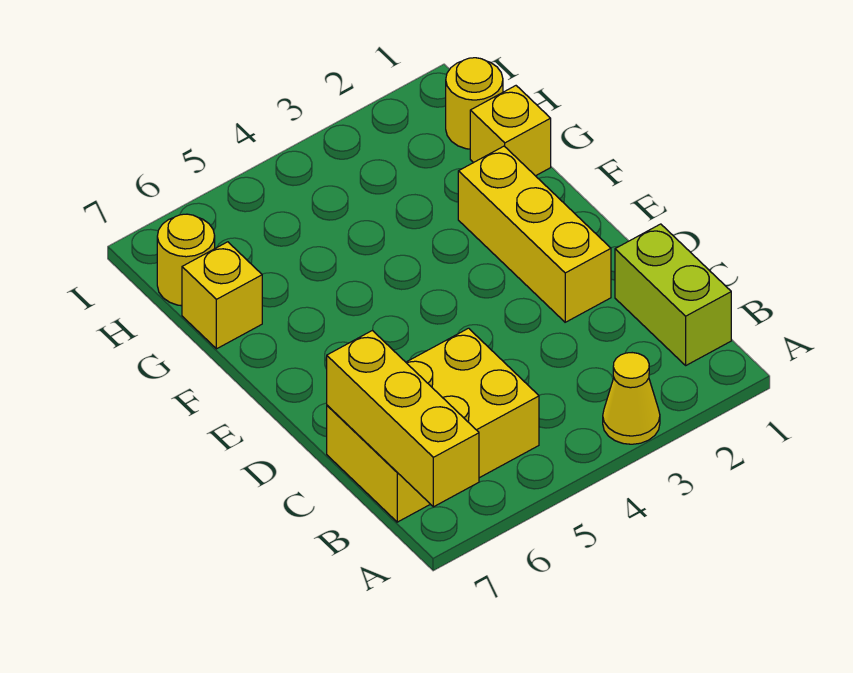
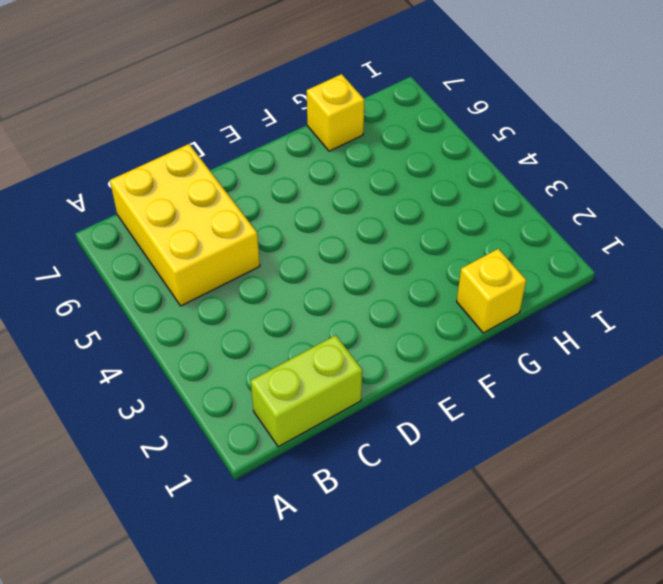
none -> yellow 1x1 cone [603,353,660,444]
none -> yellow 1x3 brick [458,146,611,322]

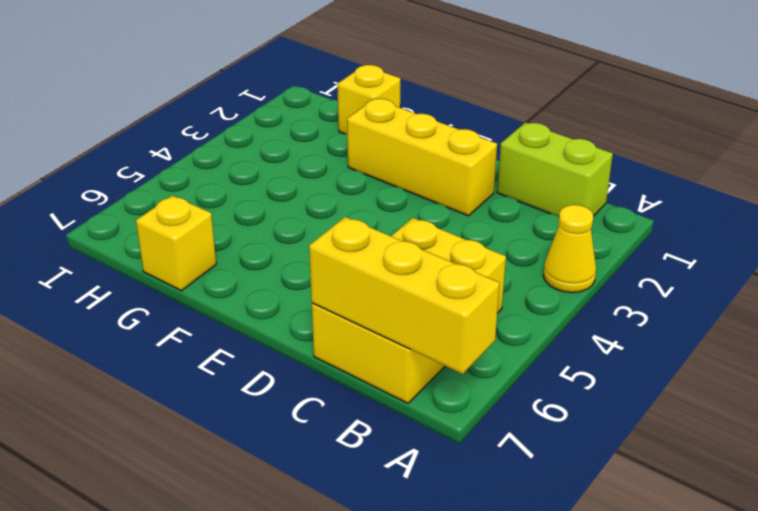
none -> yellow 1x1 round brick [446,58,503,149]
none -> yellow 1x1 round brick [157,214,215,306]

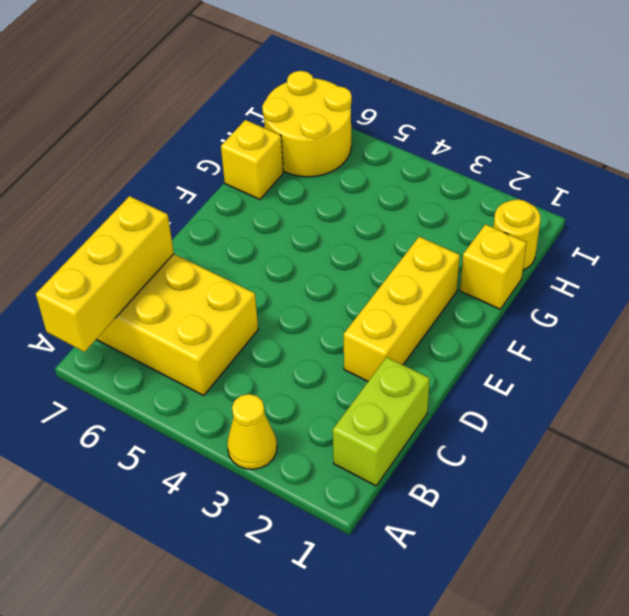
yellow 2x2 round brick [262,71,352,177] -> yellow 1x1 round brick [157,214,215,306]

